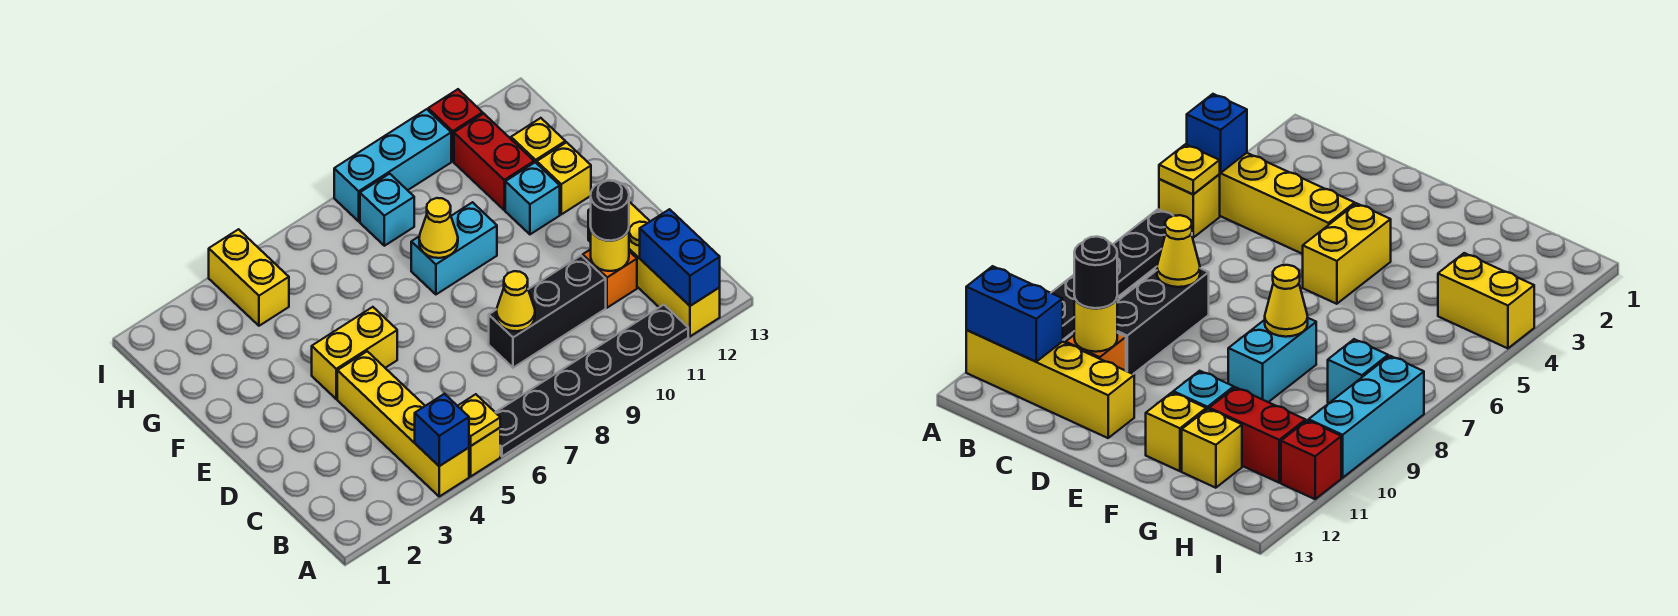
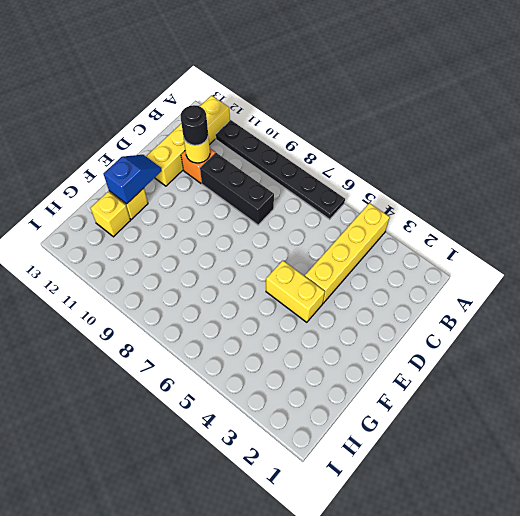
blue 1x2 slope [103,155,162,204] -> none
none -> yellow 1x1 brick [469,428,500,476]
none -> cyan 1x2 brick [411,202,497,294]
none -> cyan 1x1 brick [505,162,560,234]

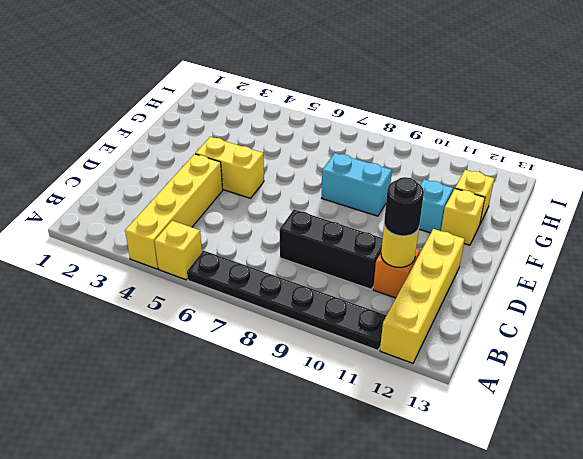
none -> red 1x2 brick [454,114,534,210]
none -> yellow 1x2 brick [209,229,289,326]
none -> cyan 1x1 brick [360,174,414,246]

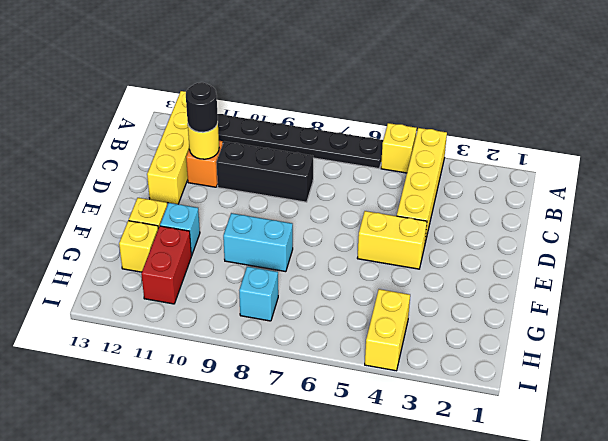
none -> cyan 1x3 brick [334,109,451,221]
none -> red 1x1 brick [428,89,483,161]
none -> blue 1x1 brick [415,394,469,466]

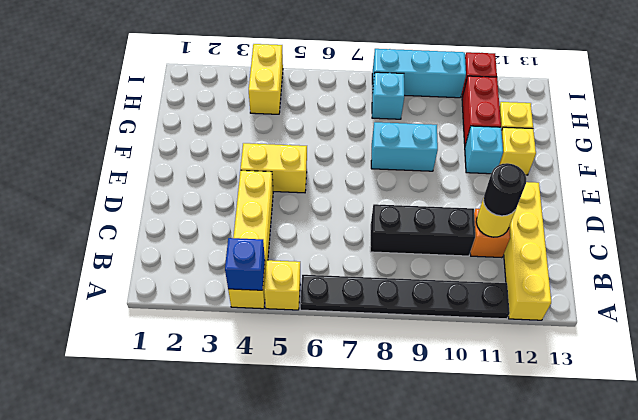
none -> yellow 1x1 plate [458,394,500,446]
none -> blue 1x2 brick [640,209,720,306]
none -> yellow 1x1 cone [497,271,535,331]

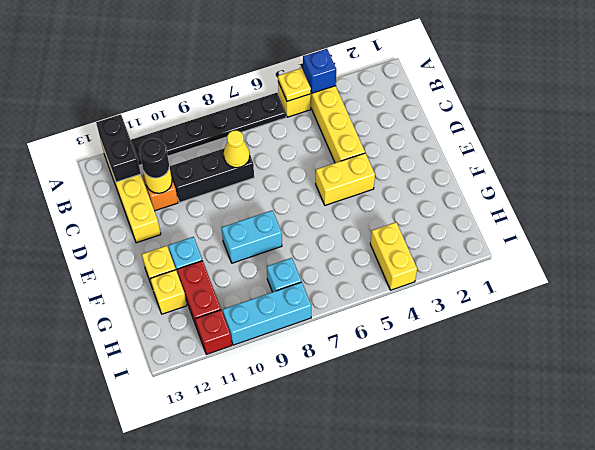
black 1x2 brick [96,114,141,182] -> blue 1x2 brick [640,209,720,306]
none -> yellow 1x1 cone [419,198,458,258]

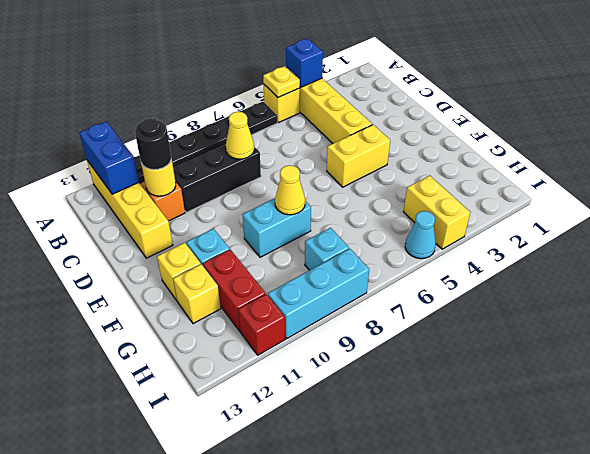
cyan 1x1 cone [405,211,436,259] -> none

